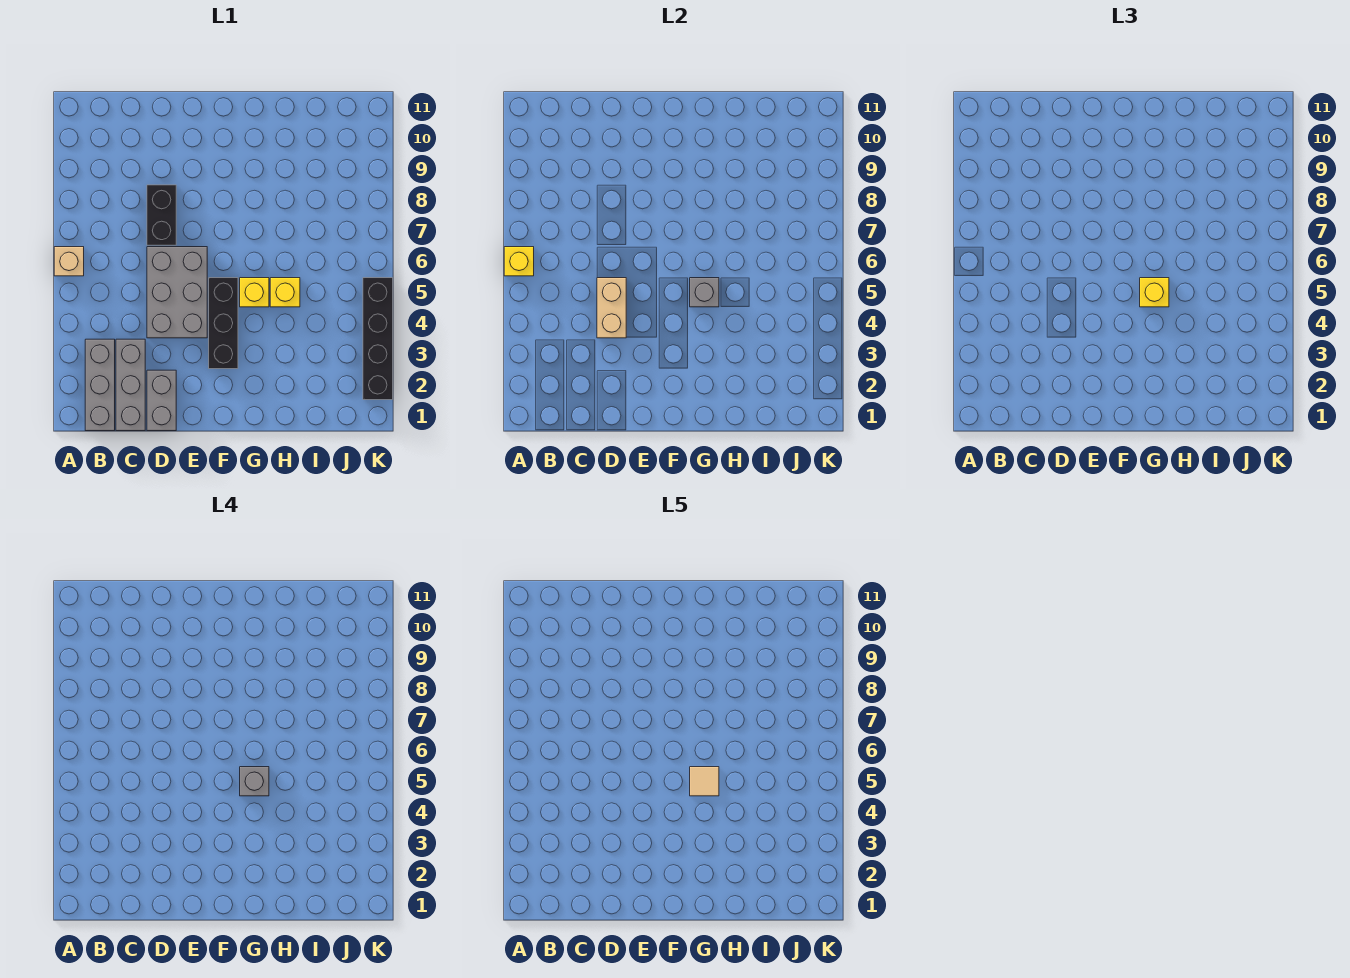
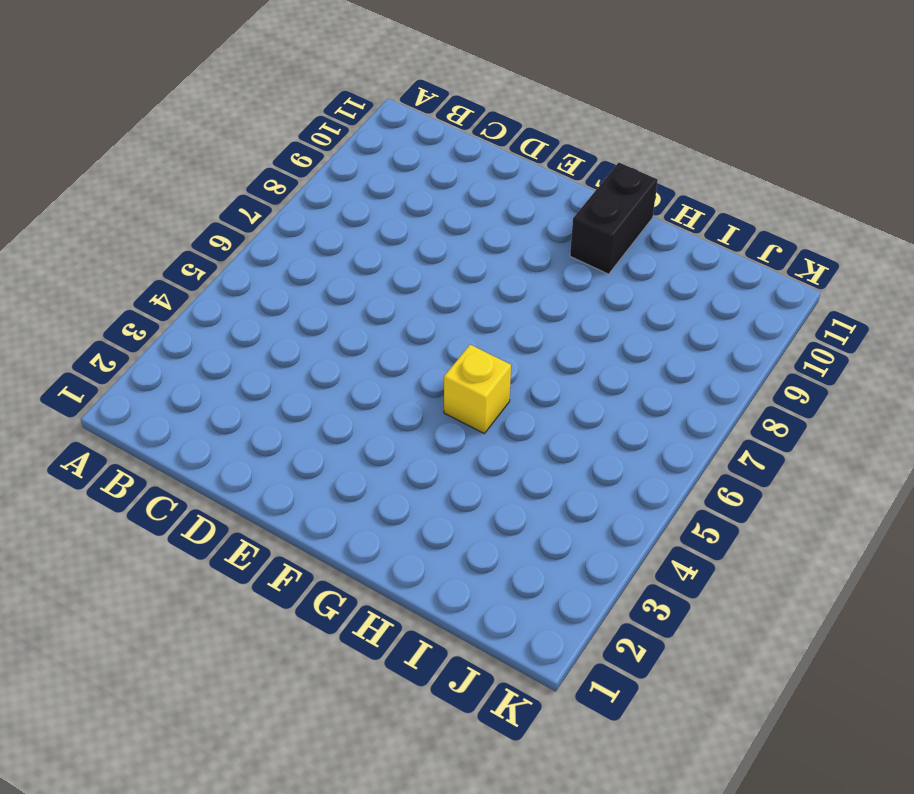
black 1x2 brick [570,163,658,274] -> black 1x2 brick moved to [147,185,176,245]
none -> tan 1x1 brick [54,247,84,276]
none -> grey 1x3 brick [85,339,115,431]
none -> grey 1x3 brick [116,339,145,431]

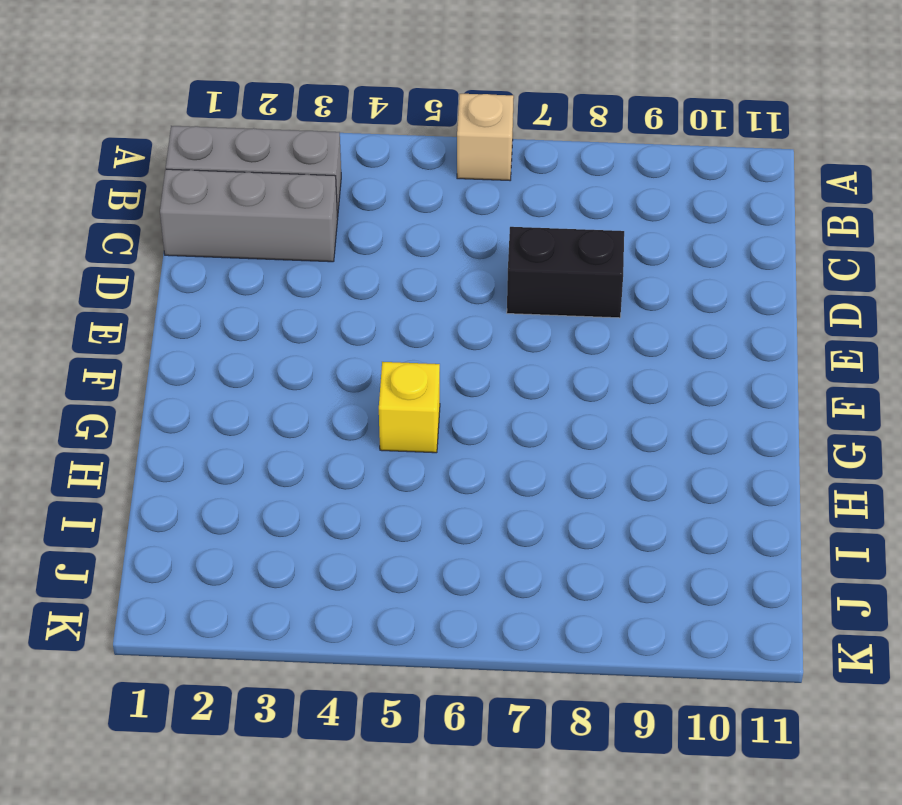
none -> grey 1x2 brick [147,370,176,431]
none -> grey 2x3 brick [147,247,207,338]
none -> black 1x3 brick [209,278,238,369]

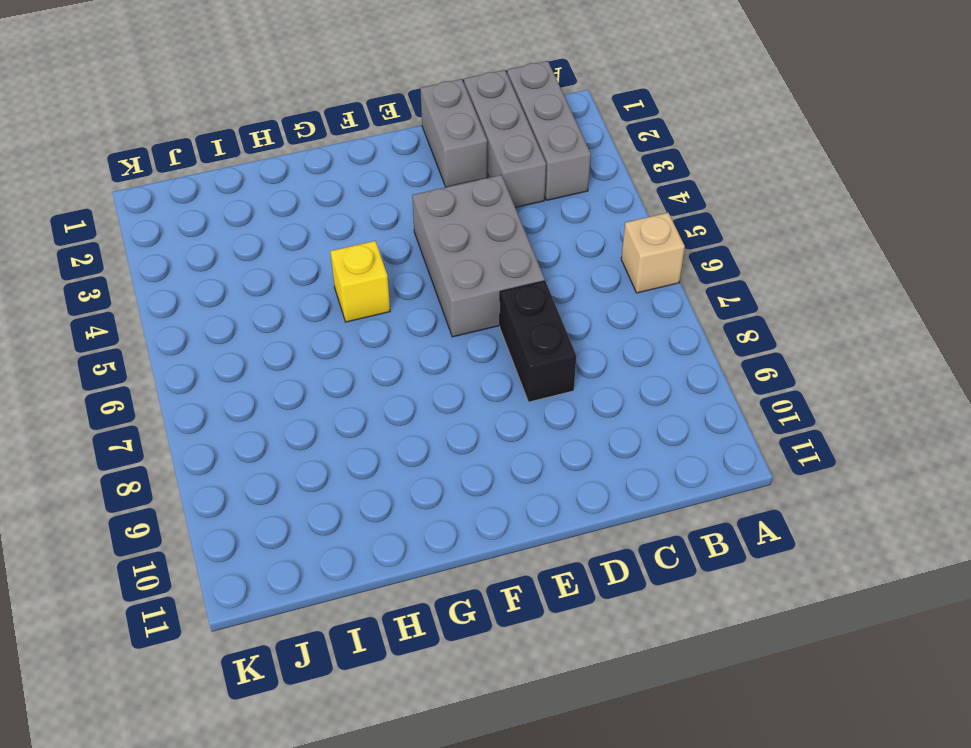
none -> black 1x3 brick [209,278,238,369]
none -> yellow 1x1 brick [270,278,300,307]
none -> black 1x4 brick [363,278,393,400]

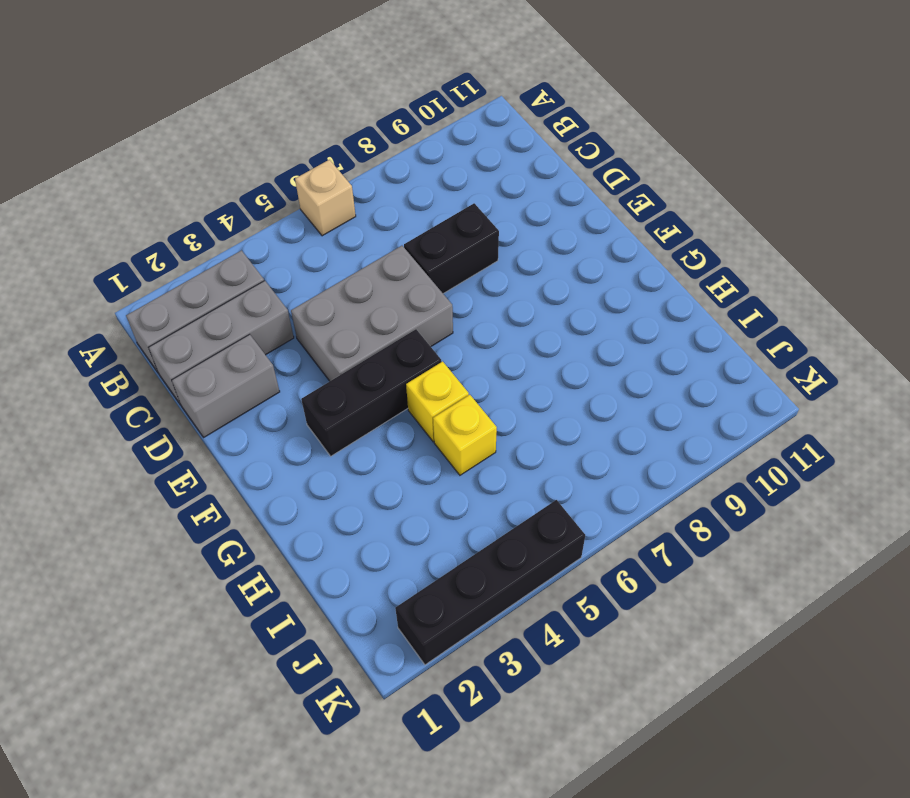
none -> yellow 1x1 brick [504,247,534,276]
none -> tan 1x2 brick [597,278,626,338]
none -> grey 1x1 brick [690,278,719,307]

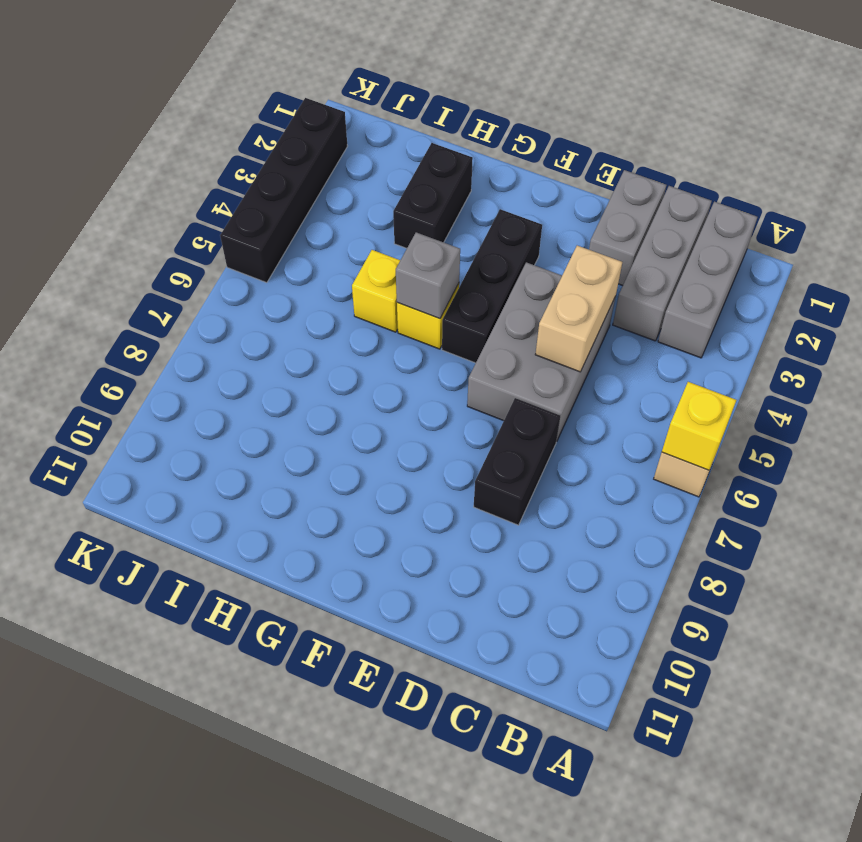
black 1x2 brick [393,143,473,248] -> none
none -> yellow 1x1 brick [1140,278,1169,307]
none -> grey 1x1 brick [240,767,269,796]
none -> tan 1x1 tile [690,767,719,796]

